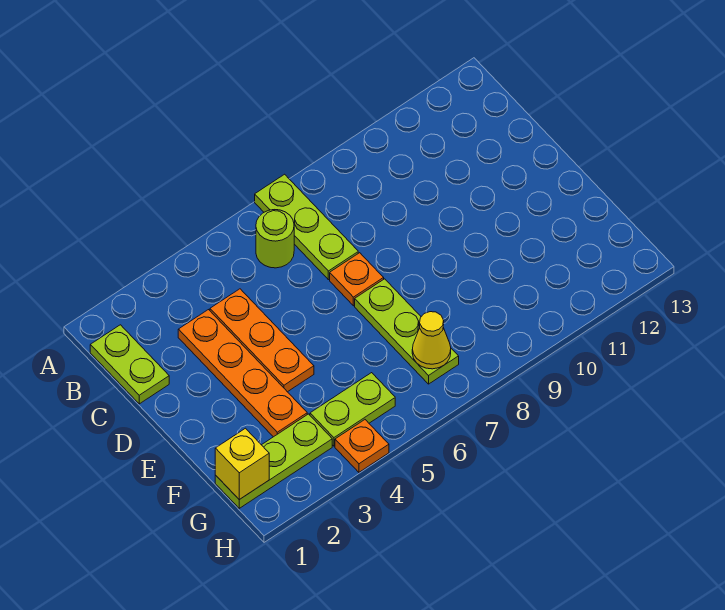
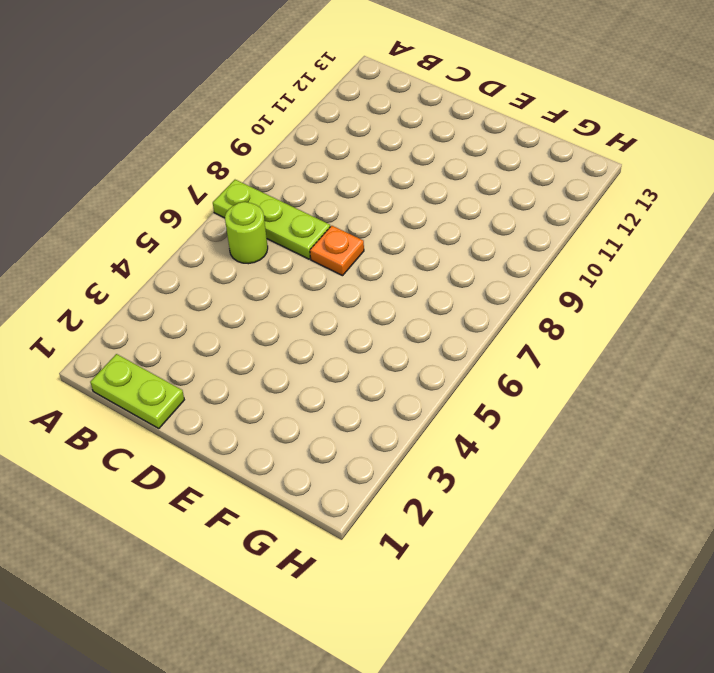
none -> orange 1x4 plate [178,310,307,437]
none -> orange 1x3 plate [210,289,314,392]
none -> lime 1x3 plate [355,279,459,384]

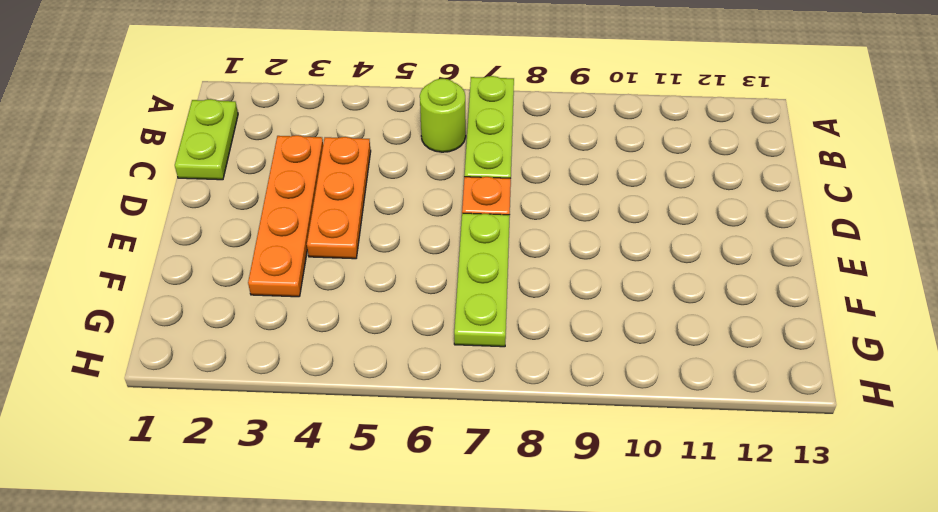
none -> lime 1x3 plate [215,414,332,508]
none -> lime 1x2 plate [310,373,395,446]
none -> orange 1x1 plate [335,420,389,472]

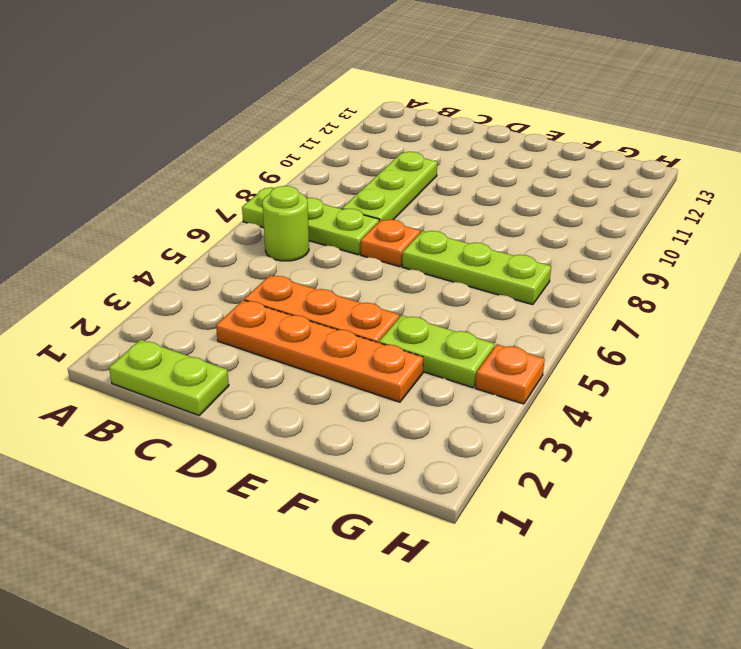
lime 1x3 plate [342,152,437,221] -> lime 1x3 plate moved to [215,414,332,508]
lime 1x2 plate [379,315,495,388] -> lime 1x2 plate turned to [310,373,395,446]
none -> yellow 1x1 brick [215,428,269,500]
none -> yellow 1x1 cone [412,312,451,369]

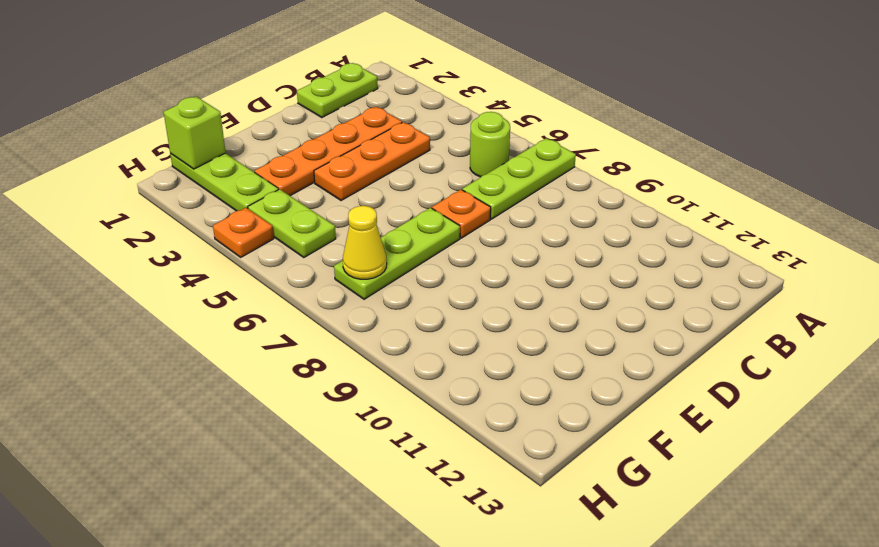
lime 1x1 brick [164,96,226,169] -> yellow 1x1 brick [215,428,269,500]

